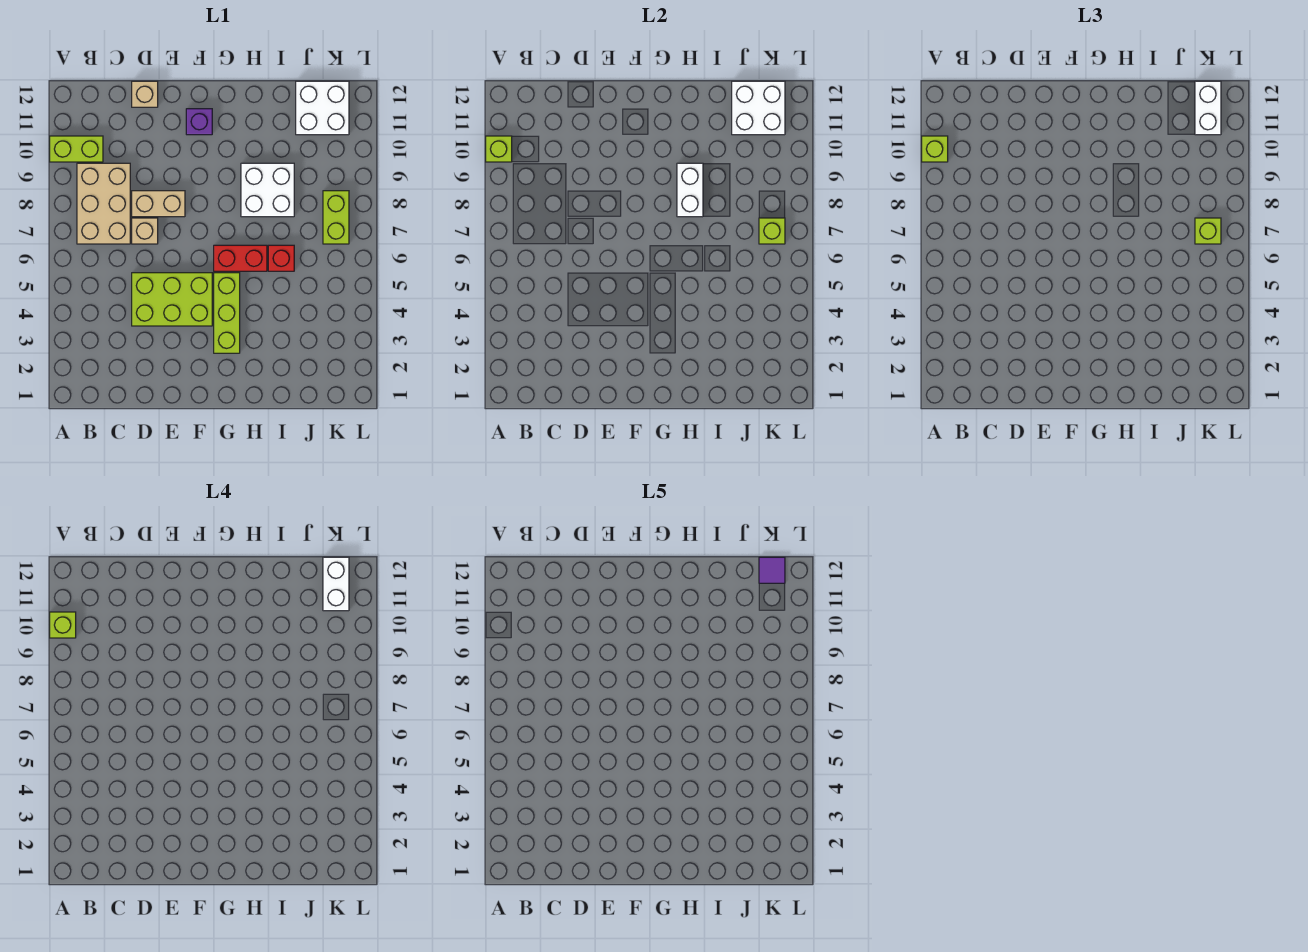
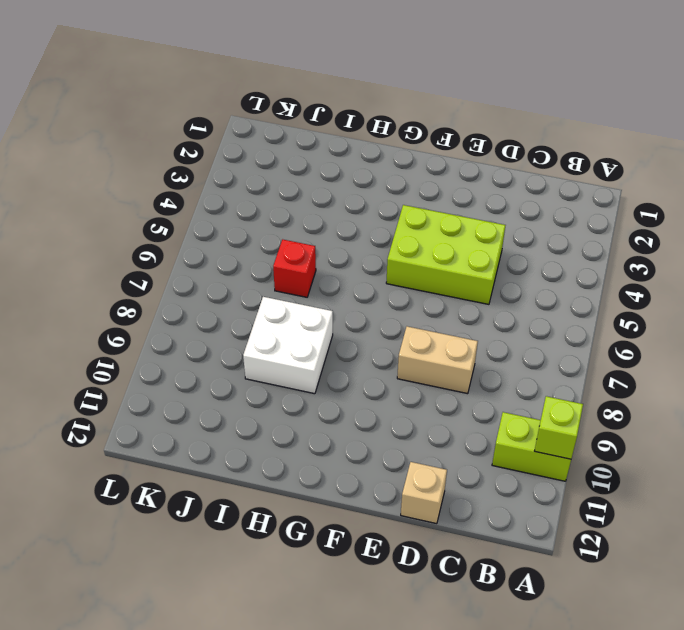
none -> tan 2x3 brick [77,163,130,244]
none -> tan 1x1 brick [132,218,158,244]
none -> purple 1x1 brick [186,109,212,135]

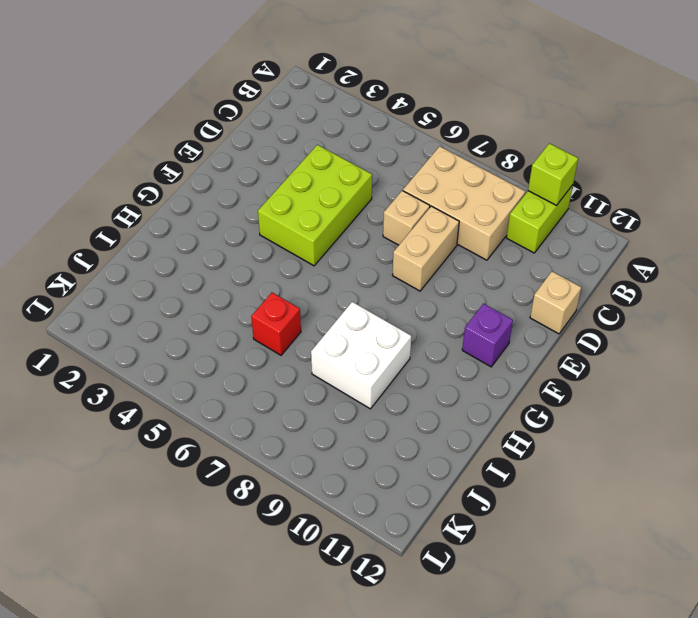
none -> lime 1x3 brick [214,273,240,353]
none -> red 1x2 brick [214,245,267,271]
none -> white 2x2 brick [296,81,349,135]

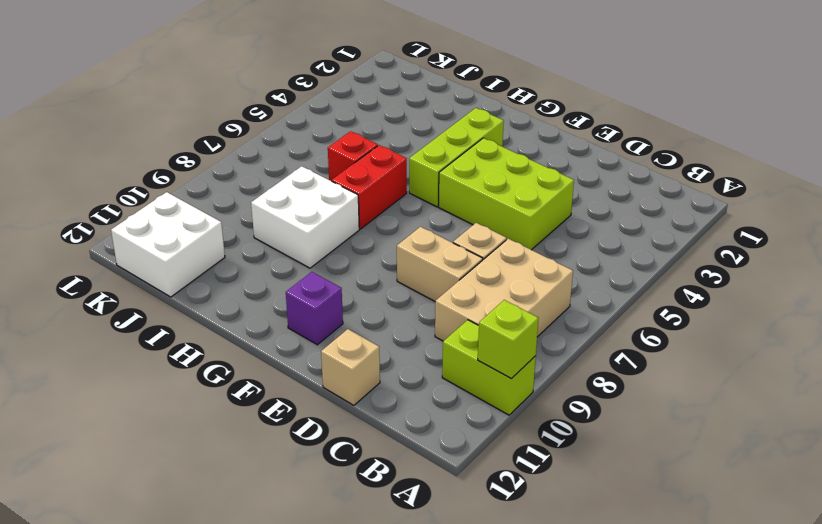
red 1x2 brick [332,145,407,229] -> red 1x2 brick turned to [214,245,267,271]
none -> lime 1x2 brick [323,191,349,244]
none -> white 1x2 brick [677,163,703,217]
none -> white 2x2 brick [732,81,785,135]

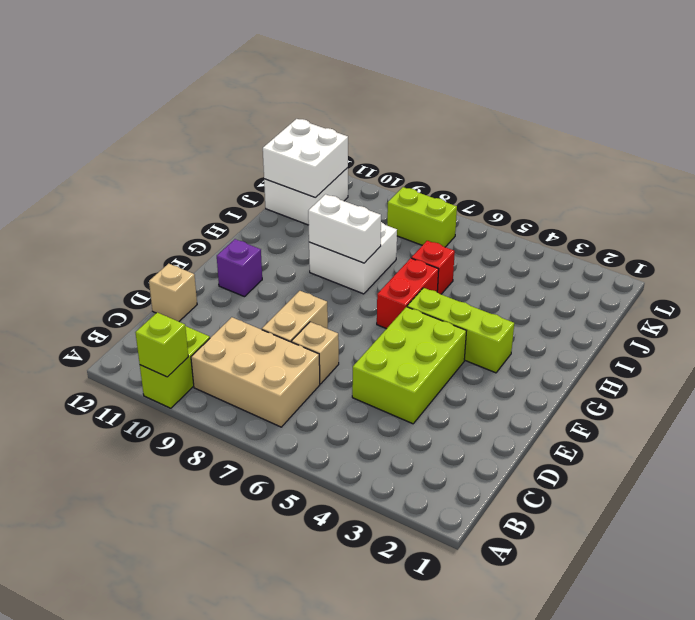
none -> lime 1x1 brick [759,218,785,244]
none -> lime 1x1 brick [922,136,948,162]
none -> lime 1x1 brick [1195,218,1221,244]

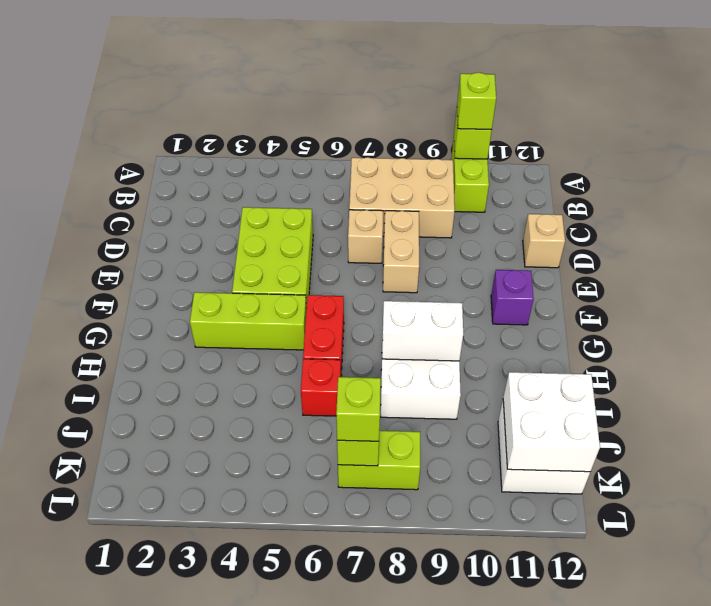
none -> white 1x2 brick [1195,81,1221,135]
none -> lime 1x1 brick [50,612,76,638]
none -> white 1x2 brick [323,557,349,611]

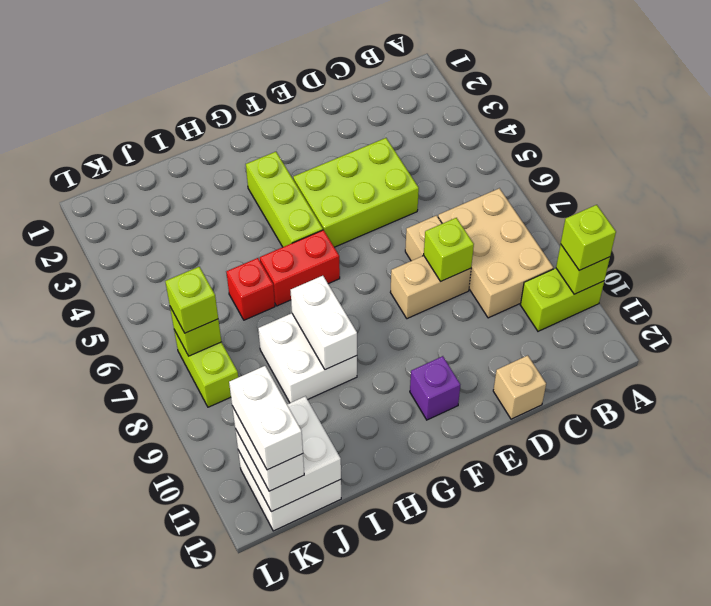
lime 1x1 brick [424,218,474,281] -> lime 1x1 brick moved to [50,612,76,638]
none -> purple 1x1 tile [759,557,785,583]

